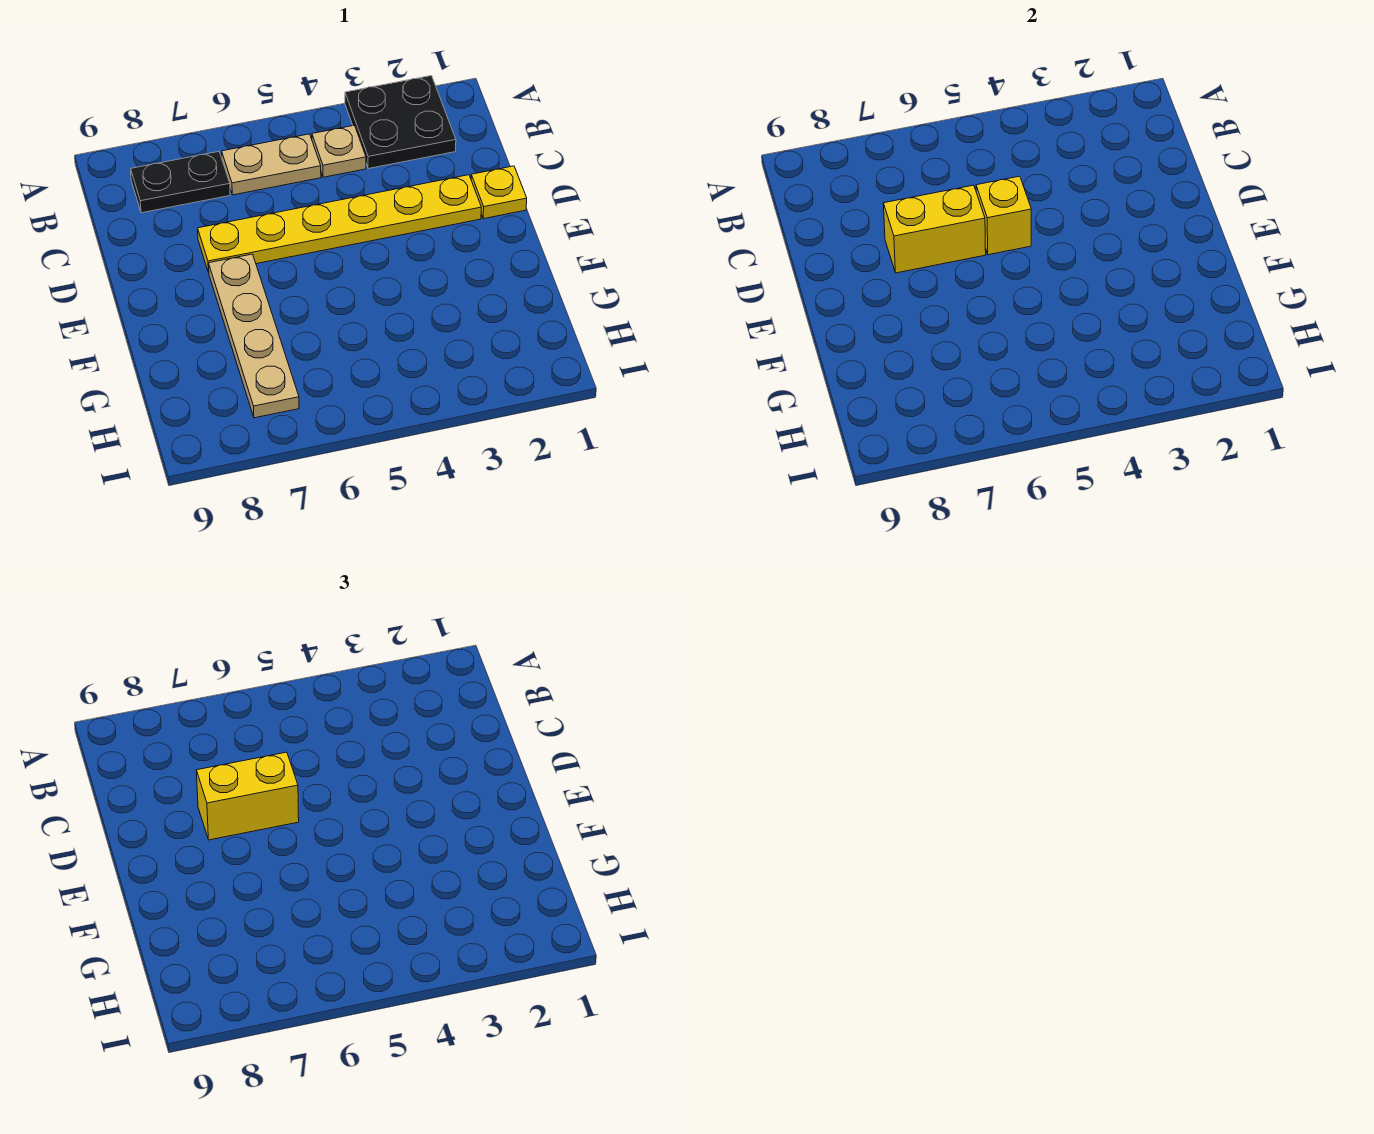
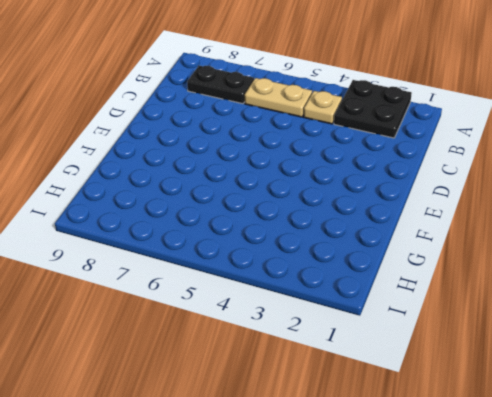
none -> yellow 1x1 plate [471,166,527,219]
none -> yellow 1x6 plate [198,175,481,273]

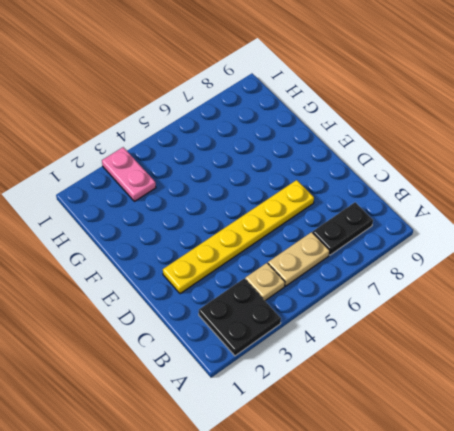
pink 1x2 plate [102,147,156,201] -> none
none -> yellow 1x1 plate [471,166,527,219]
none -> tan 1x4 plate [209,254,299,418]

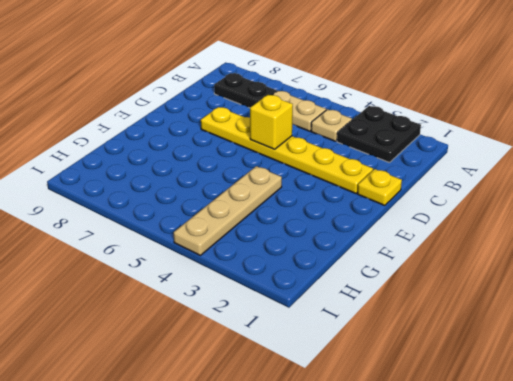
tan 1x4 plate [174,166,282,255] -> tan 1x4 plate moved to [209,254,299,418]
none -> yellow 1x2 brick [883,185,986,273]
none -> yellow 1x2 brick [196,752,299,840]

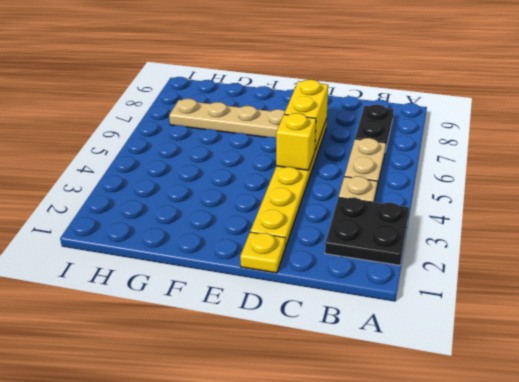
none -> yellow 1x2 brick [196,752,299,840]

